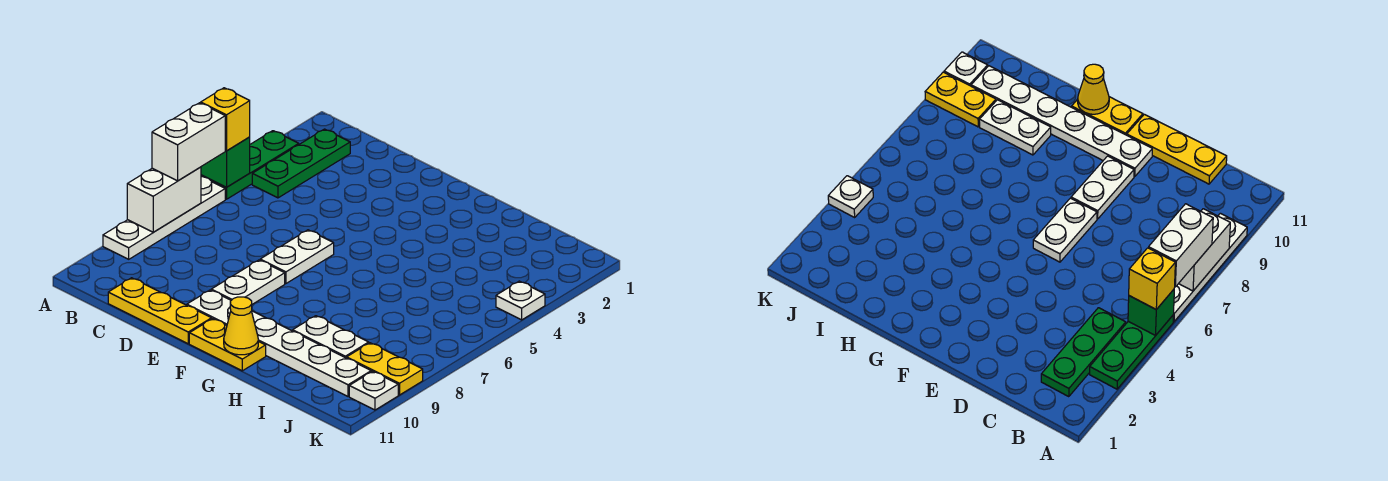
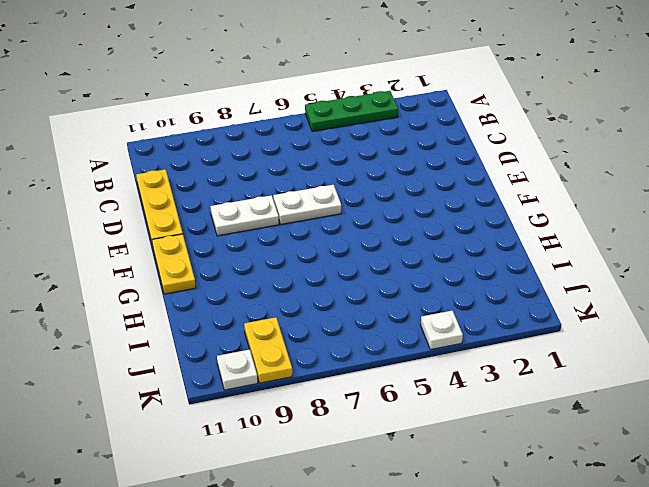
none -> white 1x4 plate [103,177,225,259]
none -> green 1x3 plate [252,129,350,198]
none -> white 1x6 plate [187,290,371,396]

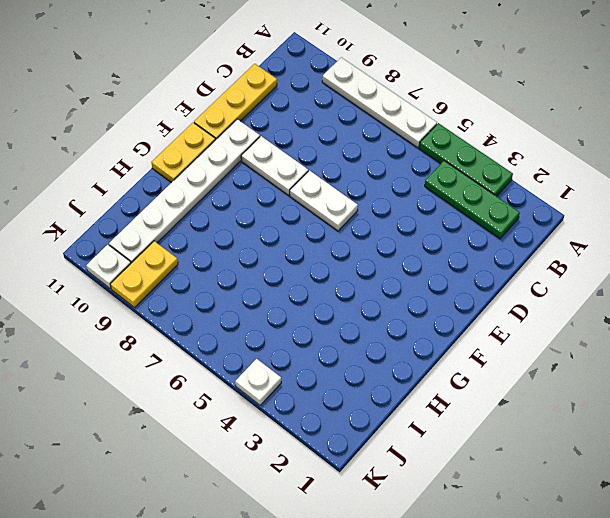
none -> white 1x2 plate [293,316,369,358]
none -> green 1x1 brick [201,137,250,187]
none -> white 1x2 brick [127,167,201,232]

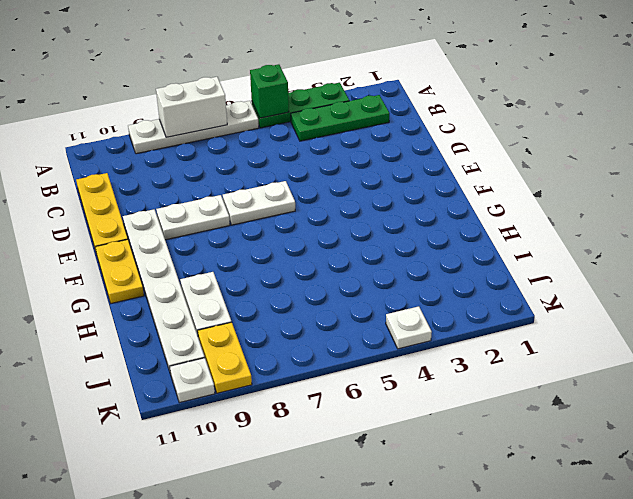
none -> yellow 1x1 cone [224,297,258,355]
none -> yellow 1x1 brick [201,88,250,151]
none -> white 1x2 brick [152,103,225,181]

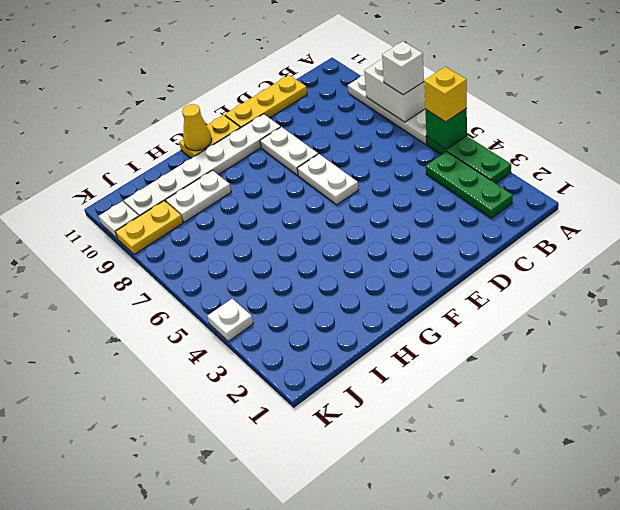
white 1x1 brick [382,41,424,95] -> white 1x2 brick [152,103,225,181]

